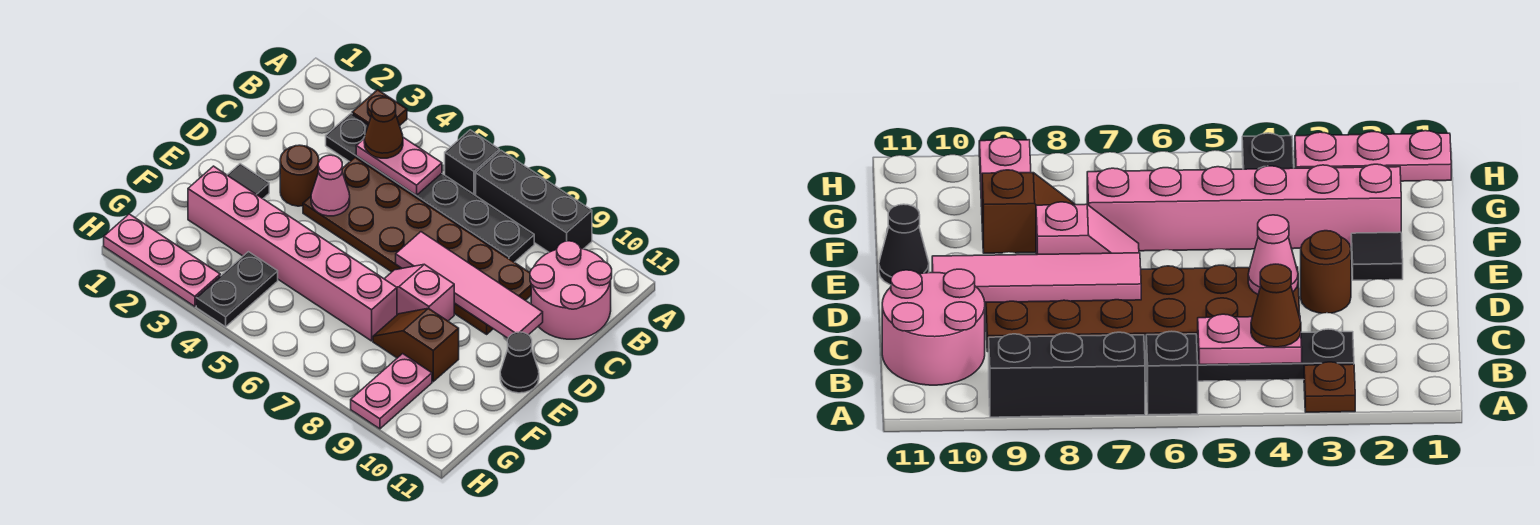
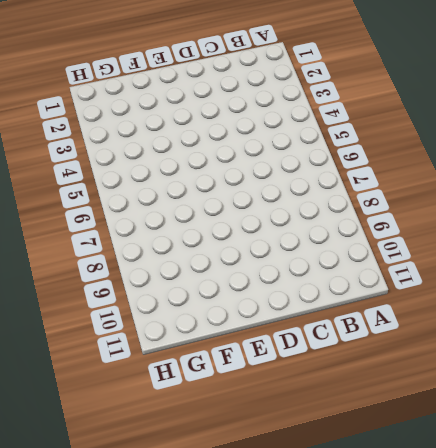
none -> brown 1x1 plate [352,90,407,126]
none -> black 1x1 brick [445,130,499,195]
none -> black 1x3 brick [476,151,592,252]

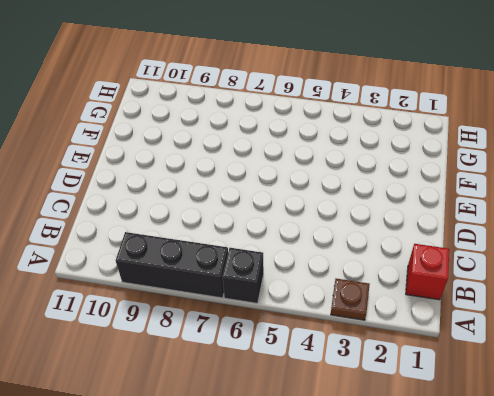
red 1x1 brick [406,244,449,300] -> none
none -> black 1x6 plate [326,114,534,262]
none -> pink 2x2 round brick [530,241,612,339]
none -> brown 2x6 plate [303,157,531,334]

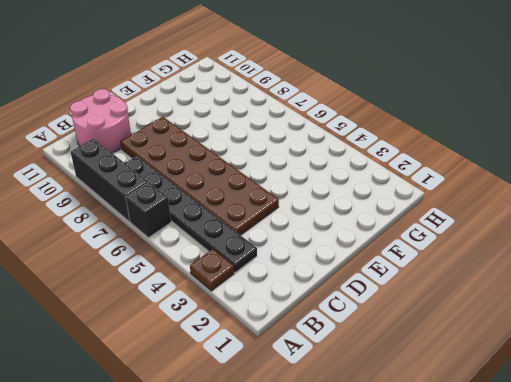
none -> brown 1x1 round brick [280,145,319,206]
none -> black 1x1 tile [228,164,269,199]
none -> pink 1x2 slope [385,264,454,321]

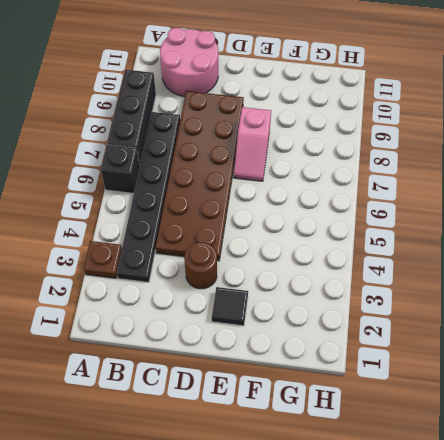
none -> black 1x1 cone [500,332,539,393]
none -> pink 1x6 brick [188,166,397,341]
none -> brown 1x2 slope [373,308,459,382]

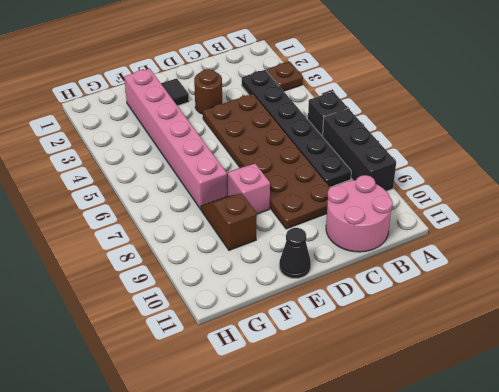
none -> black 1x2 plate [196,252,278,327]
none -> pink 1x2 plate [351,354,432,429]
none -> pink 1x3 plate [104,214,220,306]

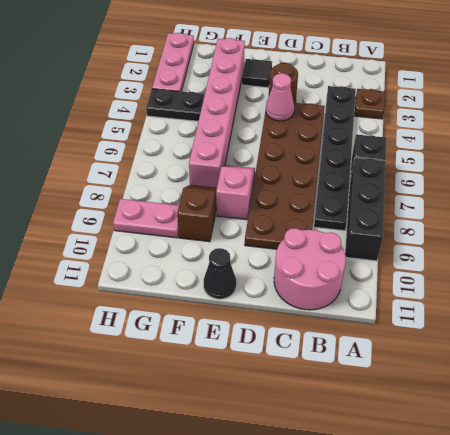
none -> pink 1x2 plate [356,137,442,195]
none -> pink 1x4 tile [396,232,543,338]
none -> brown 1x1 cone [364,98,403,158]

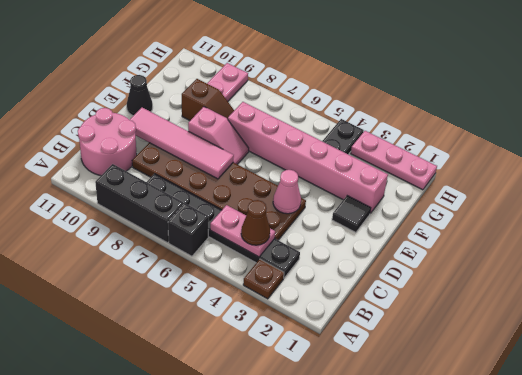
none -> brown 1x1 round brick [280,145,319,206]

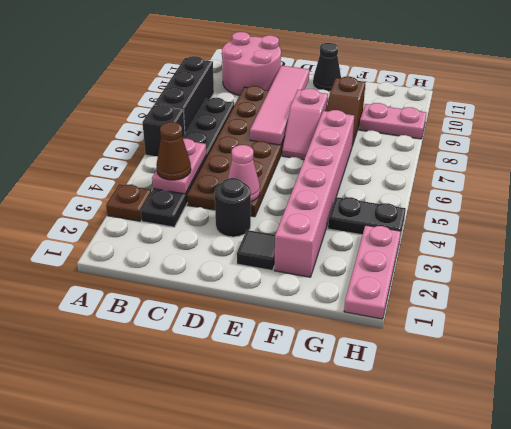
black 1x1 round brick [215,178,251,237] -> brown 1x1 round brick [280,145,319,206]

